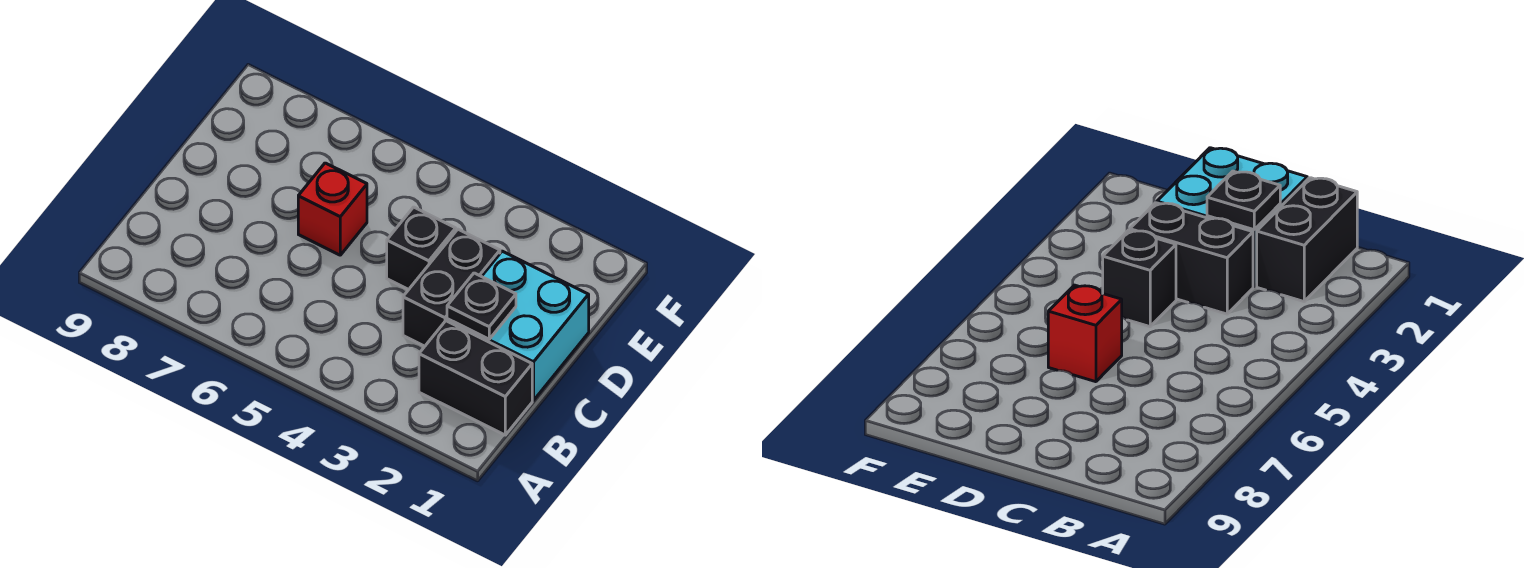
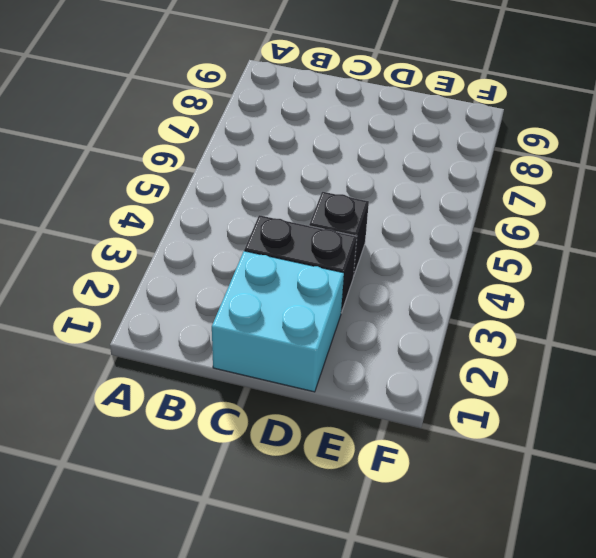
none -> black 1x2 brick [419,321,532,435]
none -> red 1x1 brick [298,163,367,255]

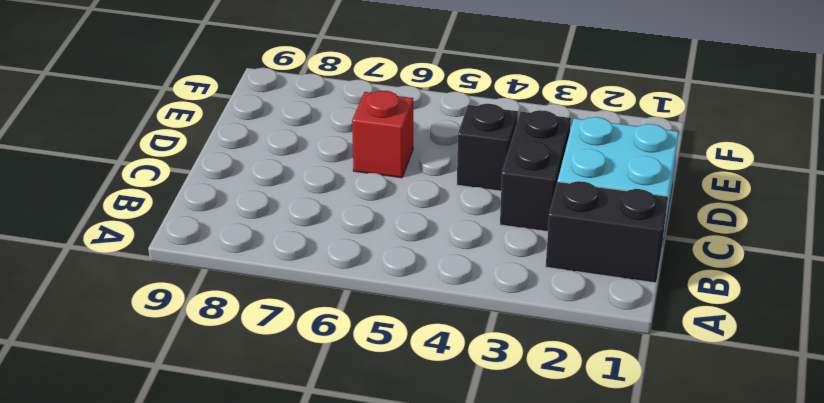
none -> black 1x1 plate [447,273,516,339]

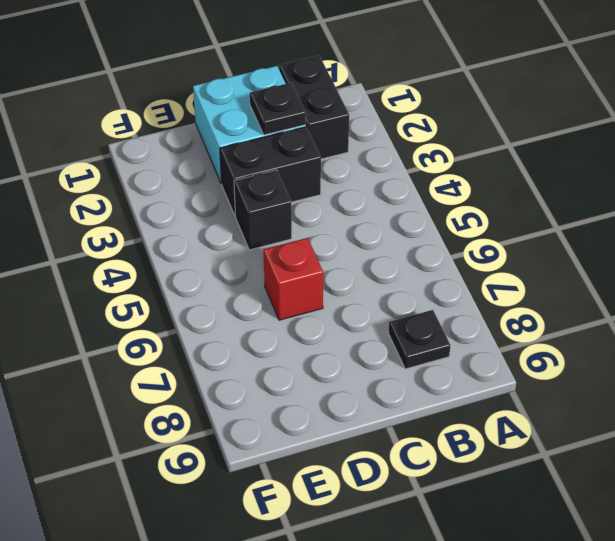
black 1x1 plate [388,310,451,369] -> none

